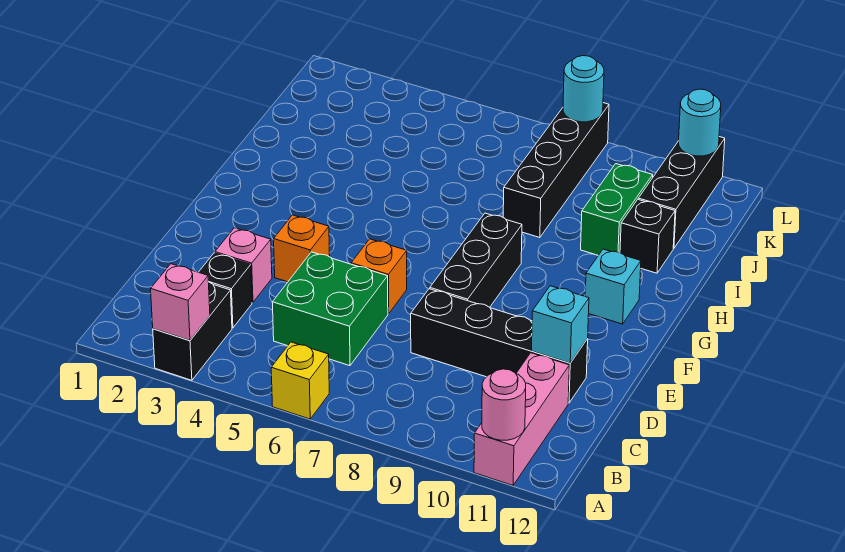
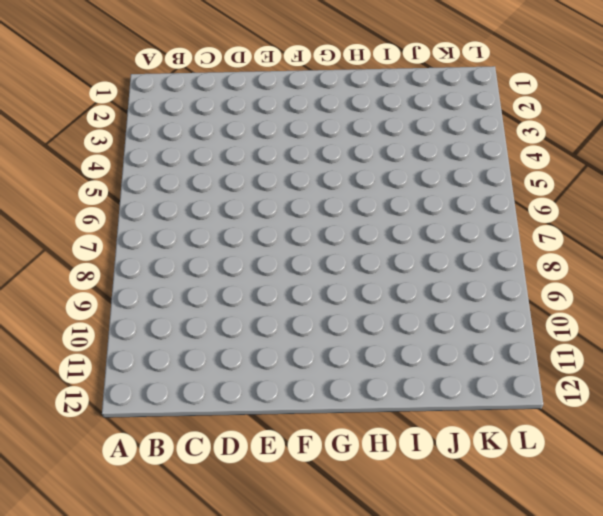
none -> black 1x2 brick [153,282,232,380]
none -> yellow 1x1 brick [271,342,329,419]
none -> pink 1x3 brick [474,353,569,485]

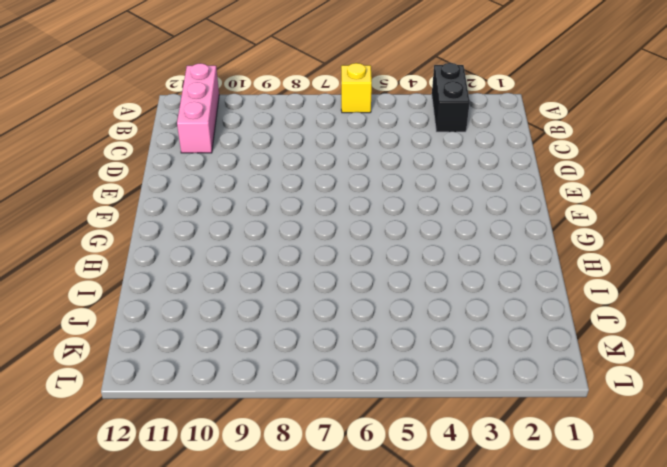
none -> black 1x1 brick [199,253,252,328]
none -> green 2x2 brick [272,252,388,366]
none -> pink 1x1 brick [215,228,272,302]

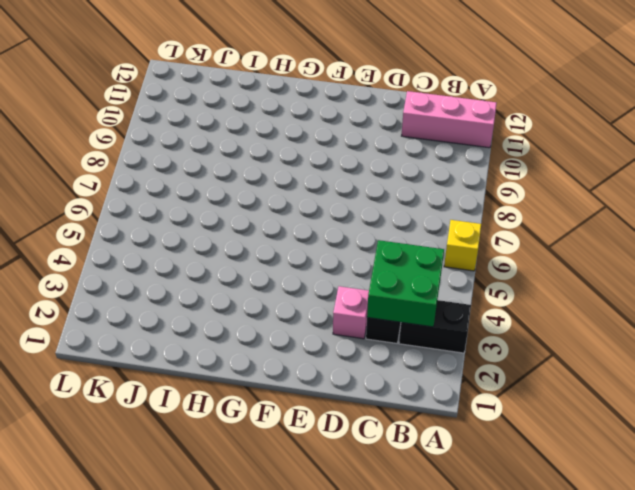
green 2x2 brick [367,240,444,327] -> green 2x2 brick moved to [272,252,388,366]
none -> black 1x4 brick [411,289,588,403]
none -> orange 1x1 brick [274,215,330,282]
none -> orange 1x1 brick [351,239,407,314]

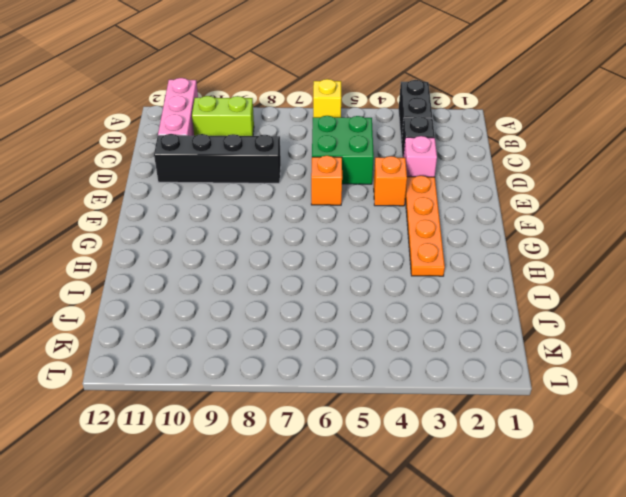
lime 1x2 brick [192,96,254,136] -> none
orange 1x4 plate [405,176,445,276] -> none
none -> black 1x3 brick [430,213,522,307]
none -> cyan 1x1 brick [585,249,641,324]
none -> black 1x4 brick [503,103,609,238]

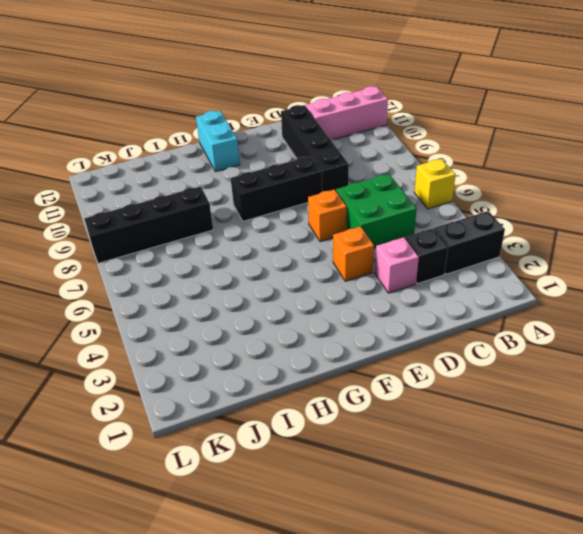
cyan 1x2 brick [196,111,240,172] -> cyan 1x1 brick [585,249,641,324]
none -> green 1x2 brick [581,164,653,255]
none -> black 1x1 brick [620,200,675,273]
none -> black 1x3 brick [638,137,725,248]

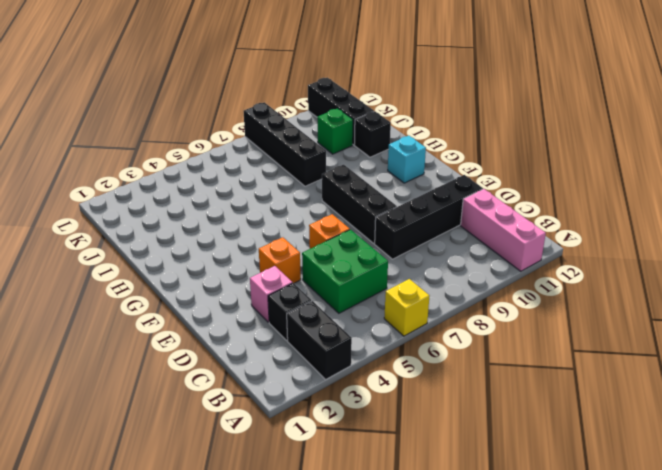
green 1x1 brick [317,108,353,154] -> green 1x2 brick [581,164,653,255]
none -> pink 1x1 brick [151,264,210,340]
none -> pink 1x1 round brick [482,369,526,440]
none -> cyan 1x1 brick [532,286,589,363]

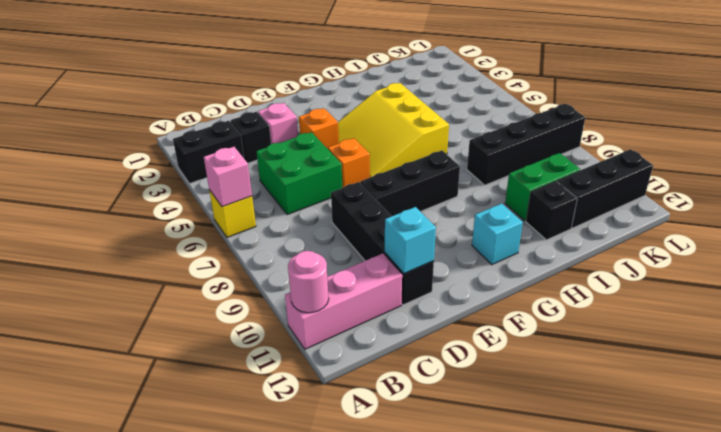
pink 1x1 brick [204,147,252,207] -> pink 1x1 brick moved to [151,264,210,340]
yellow 3x3 slope [338,83,449,177] -> none
none -> cyan 1x1 round brick [563,56,604,122]
none -> cyan 1x1 round brick [679,89,721,156]

